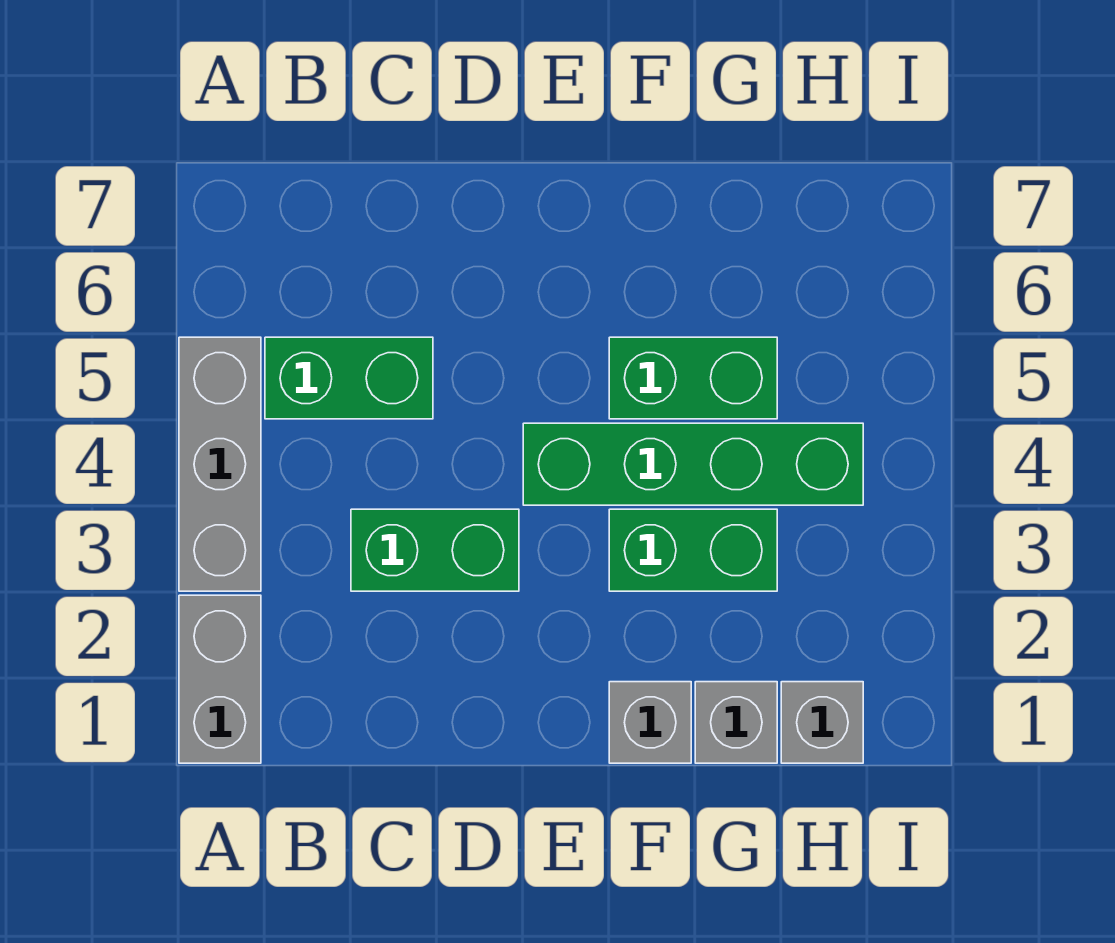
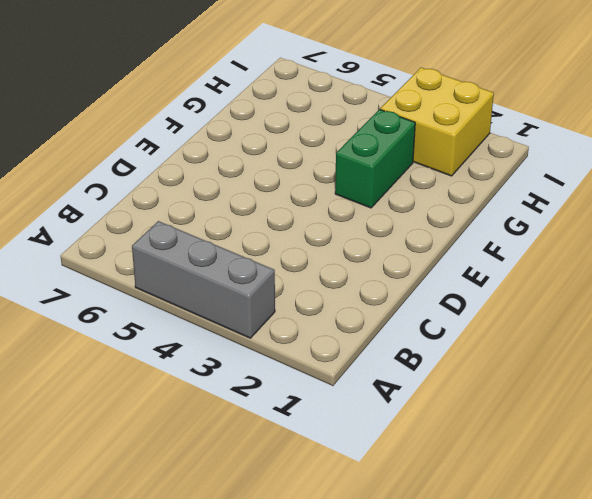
yellow 2x2 brick [380,68,494,176] -> none
none -> grey 1x2 brick [179,595,261,763]
none -> green 1x2 brick [265,337,433,419]

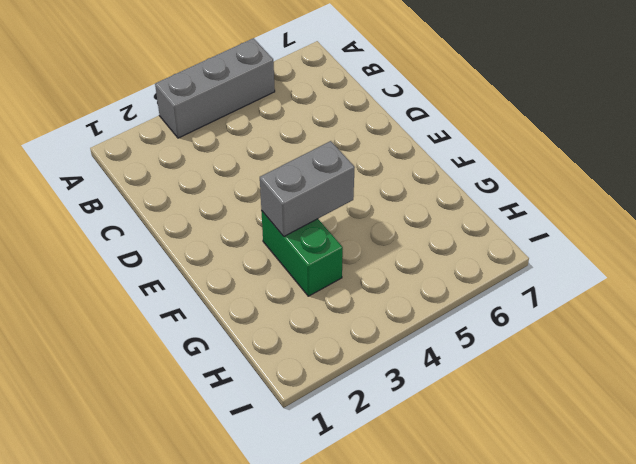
grey 1x2 brick [260,141,355,236] -> grey 1x2 brick moved to [179,595,261,763]
none -> green 1x2 brick [265,337,433,419]
none -> green 1x2 brick [351,509,519,591]

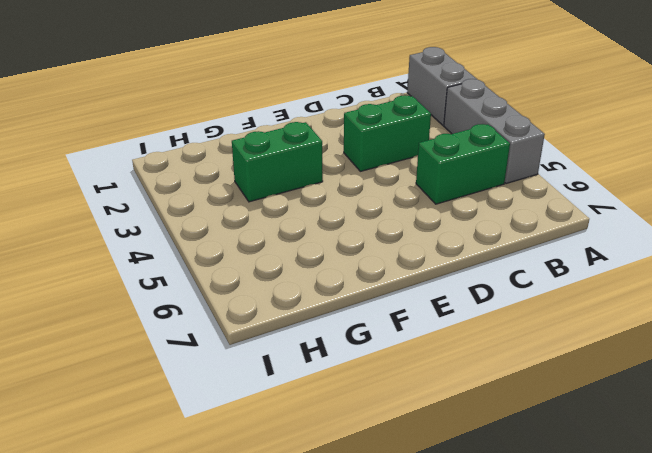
none -> green 1x4 brick [523,423,863,505]
none -> grey 1x1 brick [609,682,691,763]

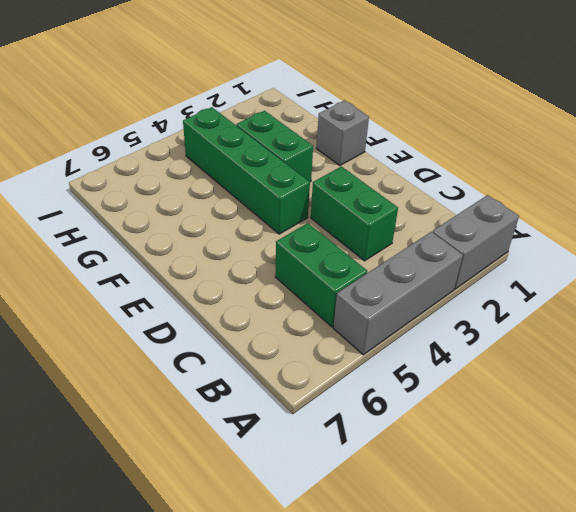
none -> green 1x2 brick [609,337,777,419]
none -> grey 1x1 brick [695,682,777,763]

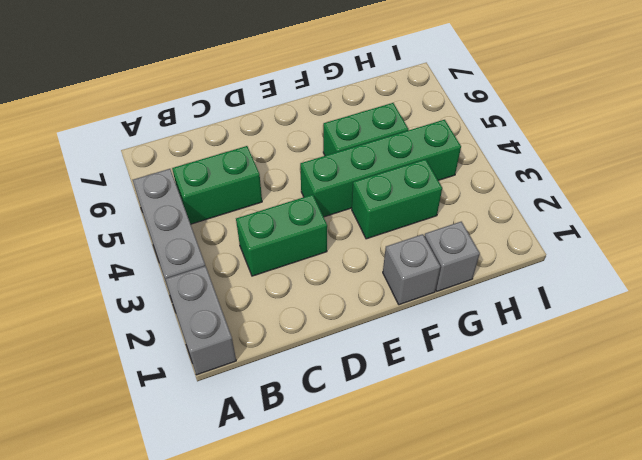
none -> grey 1x1 brick [781,682,863,763]

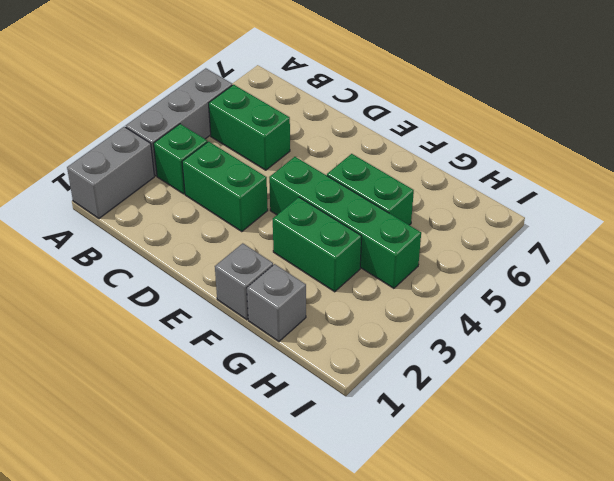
green 1x1 brick [153,124,207,194] -> none
none -> grey 1x1 brick [781,682,863,763]

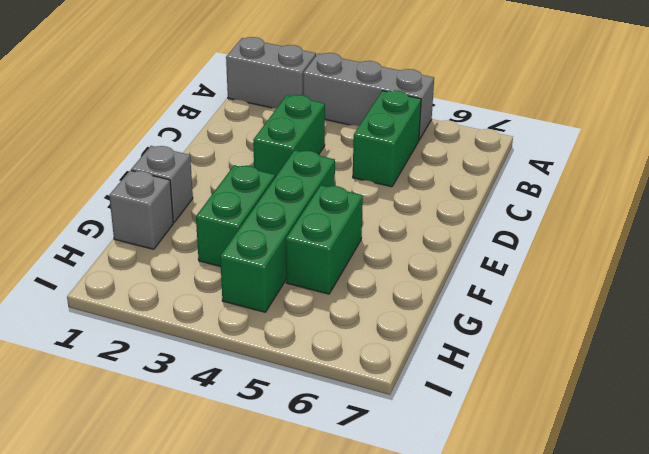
none -> grey 1x1 brick [781,682,863,763]

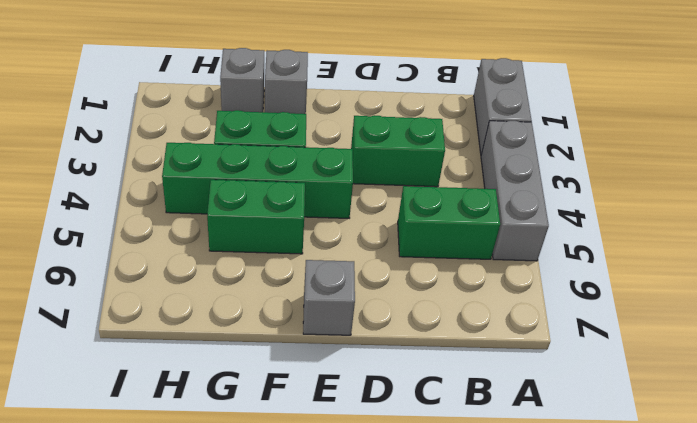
grey 1x1 brick [303,260,355,335] -> grey 1x1 brick moved to [781,682,863,763]

